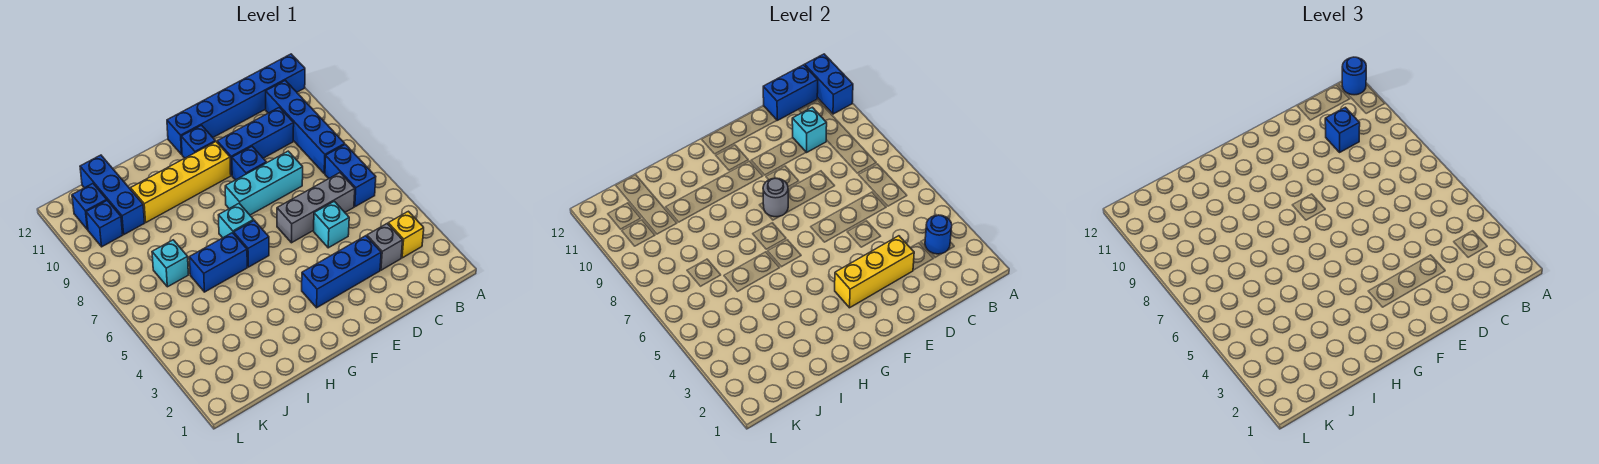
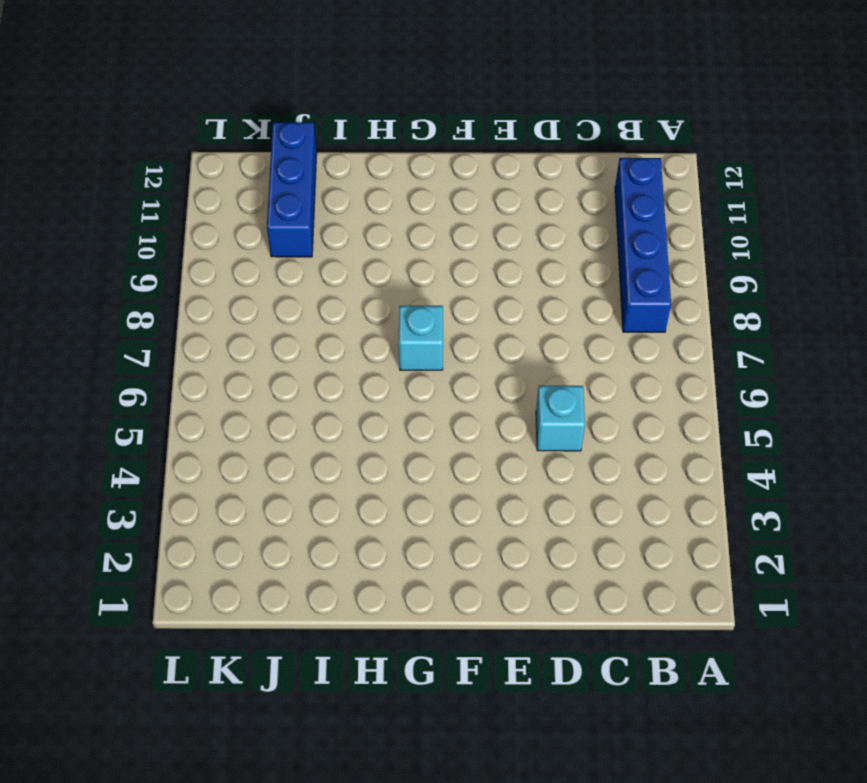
none -> blue 1x6 brick [167,54,305,154]
none -> yellow 1x1 brick [388,211,424,258]
none -> blue 1x2 brick [325,144,376,207]

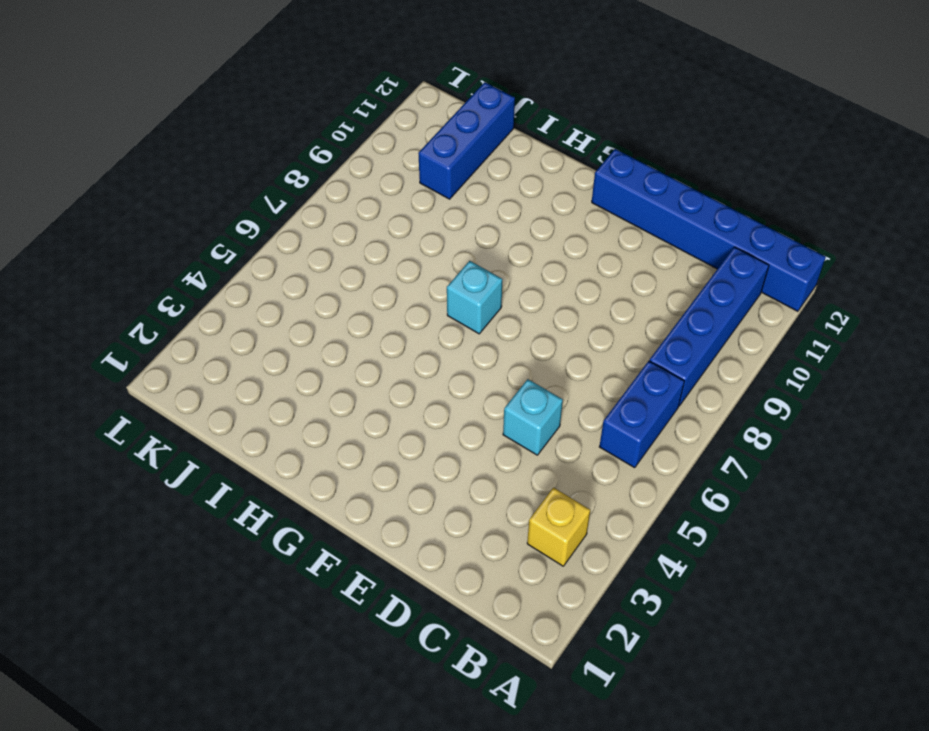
none -> grey 1x1 brick [367,224,403,270]
none -> grey 1x3 brick [277,173,355,243]
none -> blue 1x3 brick [217,107,294,175]

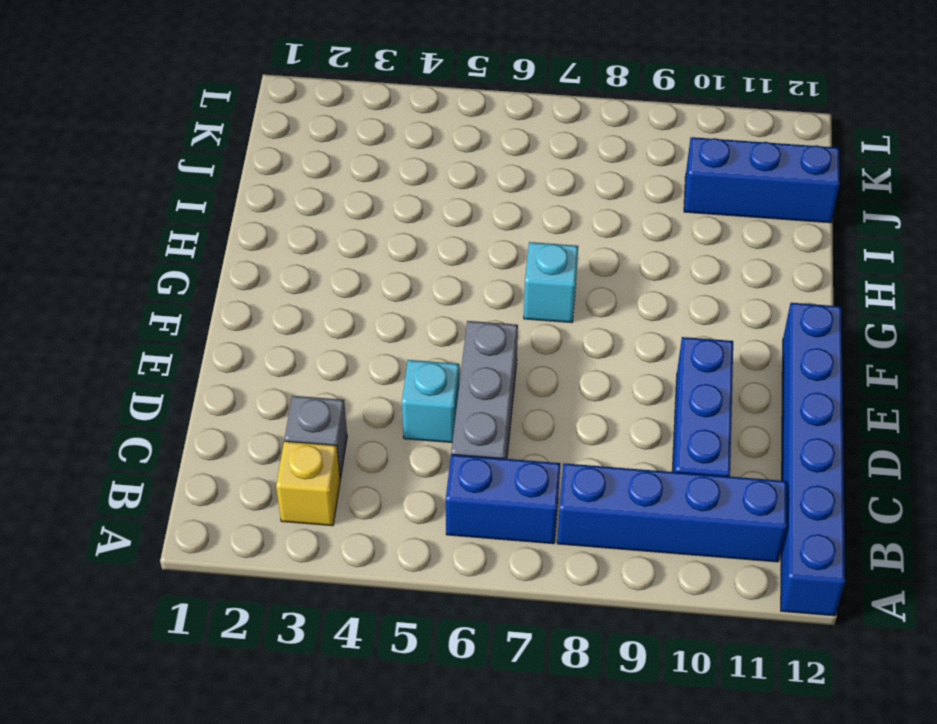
none -> blue 1x3 brick [302,236,381,308]
none -> cyan 1x3 brick [225,151,303,215]
none -> blue 1x1 brick [232,147,266,180]

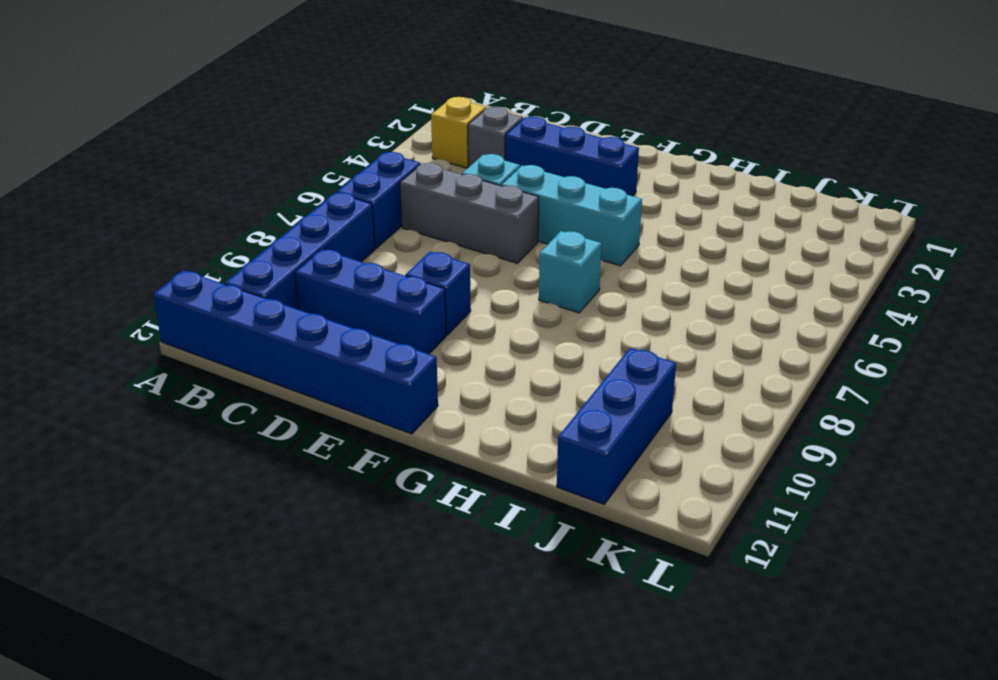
cyan 1x3 brick [501,165,642,266] -> cyan 1x3 brick moved to [225,151,303,215]
none -> yellow 1x4 brick [131,142,231,222]
none -> blue 1x1 brick [181,125,215,158]
none -> blue 1x1 brick [234,220,269,267]

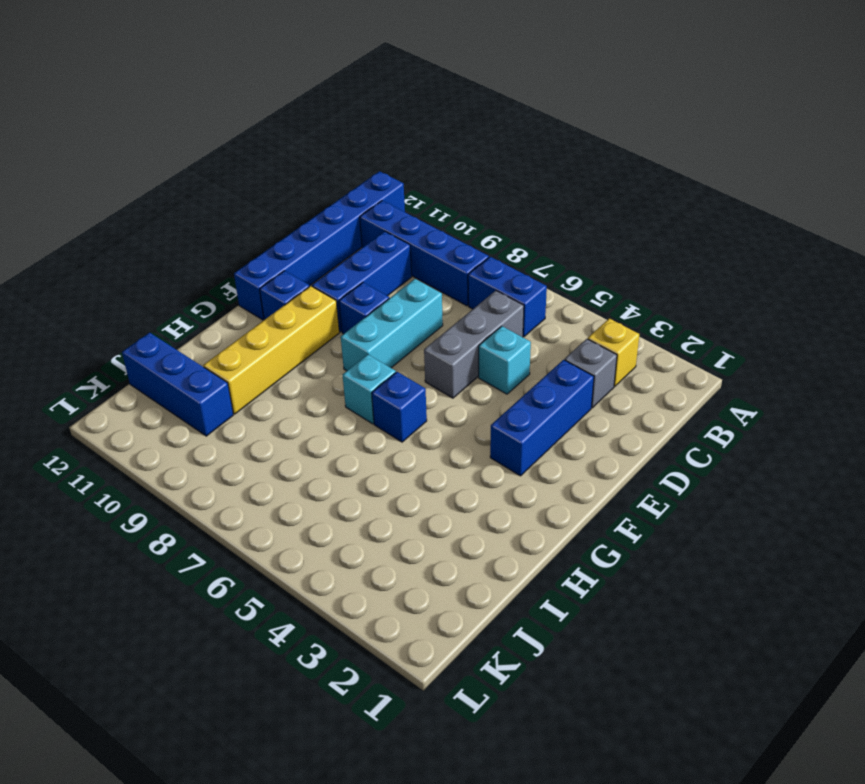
none -> blue 1x2 brick [189,233,247,292]
none -> cyan 1x1 brick [152,240,188,287]
none -> blue 1x1 brick [86,200,123,247]

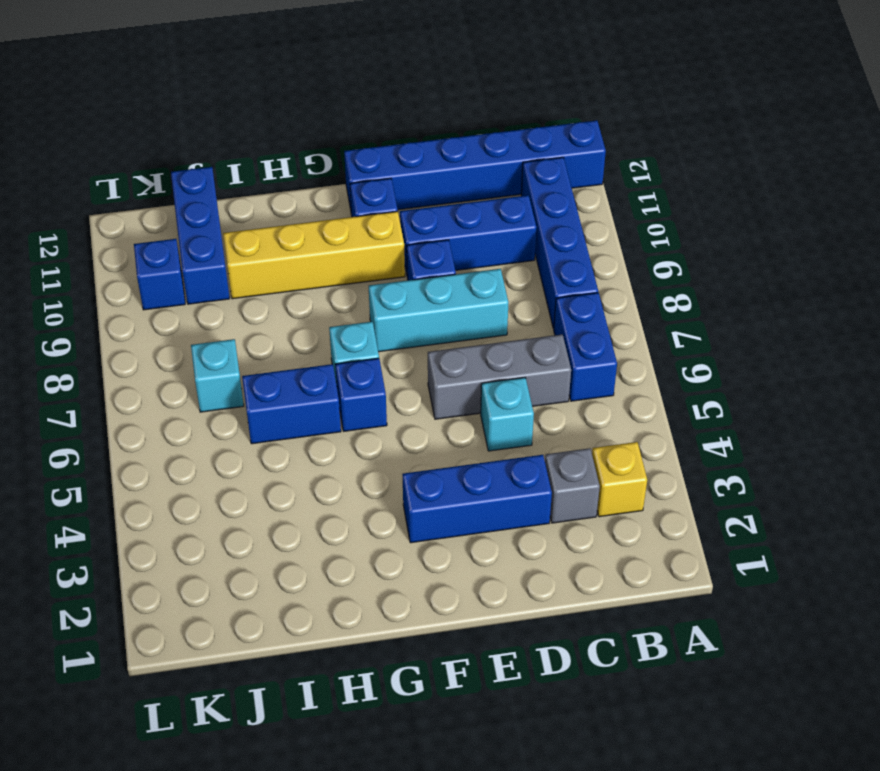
none -> blue 1x1 brick [72,184,107,230]
none -> blue 1x2 brick [805,54,853,114]
none -> blue 1x1 round brick [925,215,952,254]

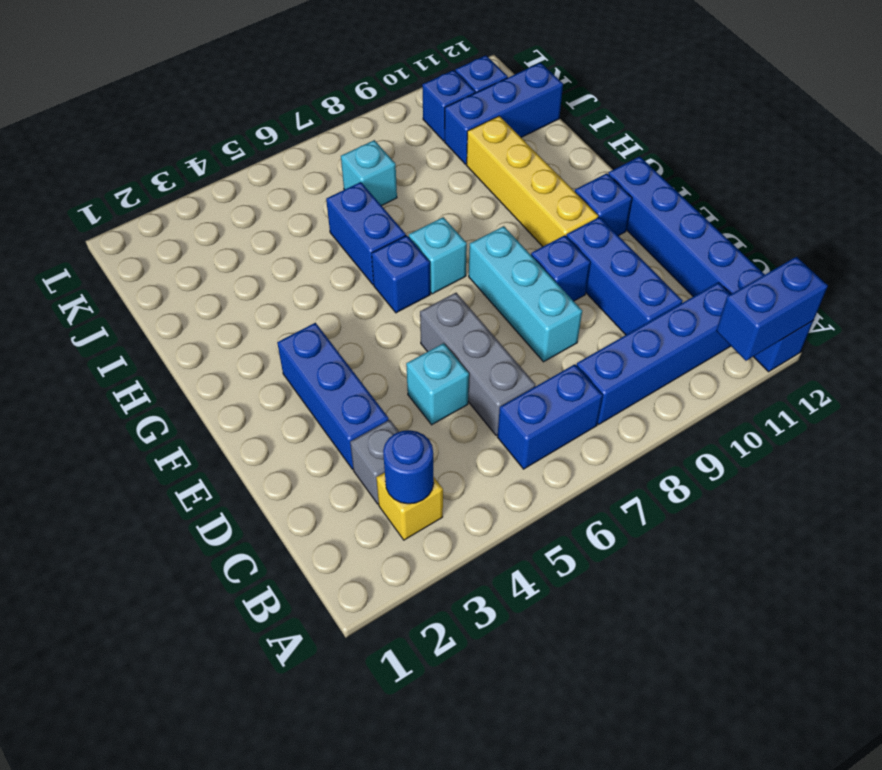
none -> blue 1x2 brick [763,65,818,120]
none -> cyan 1x1 brick [792,107,827,153]
none -> yellow 1x3 brick [835,236,914,308]

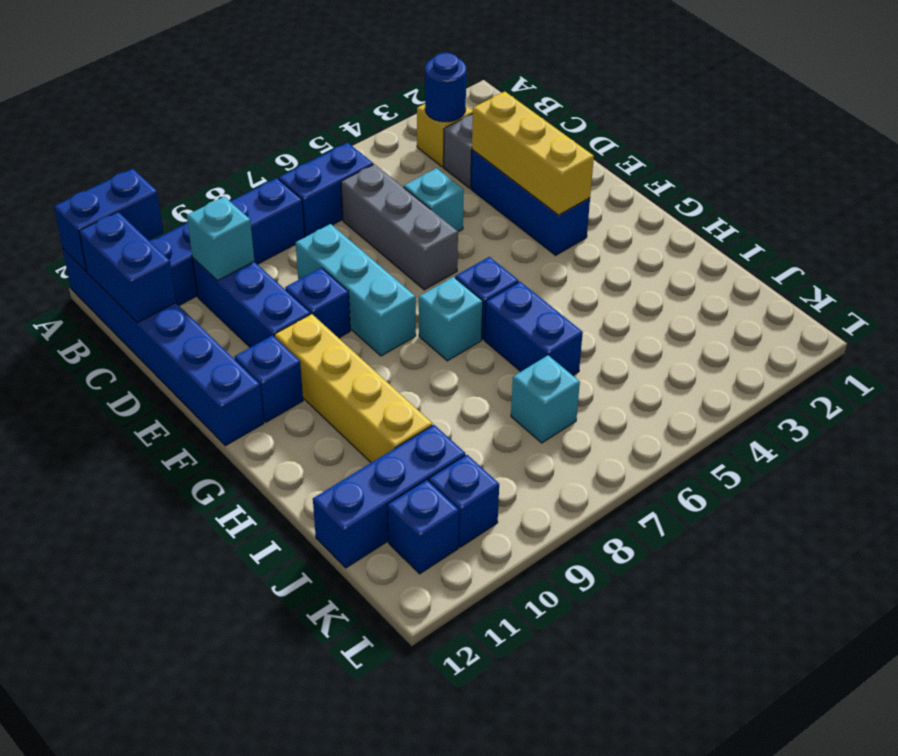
none -> grey 1x1 round brick [763,178,788,217]
none -> blue 1x1 round brick [1342,57,1366,95]
none -> blue 1x1 brick [1325,107,1360,152]

